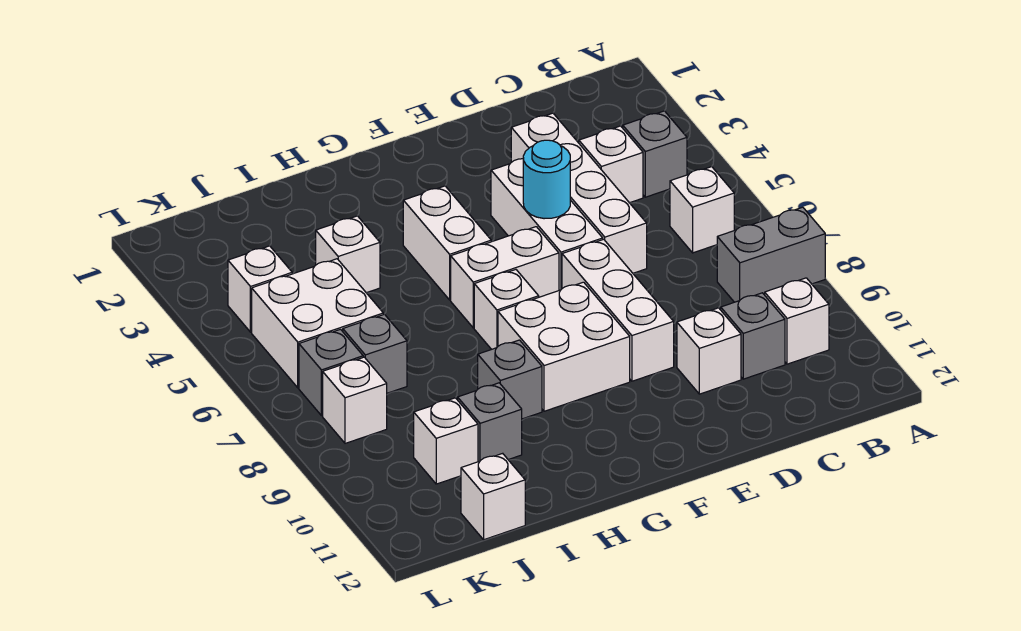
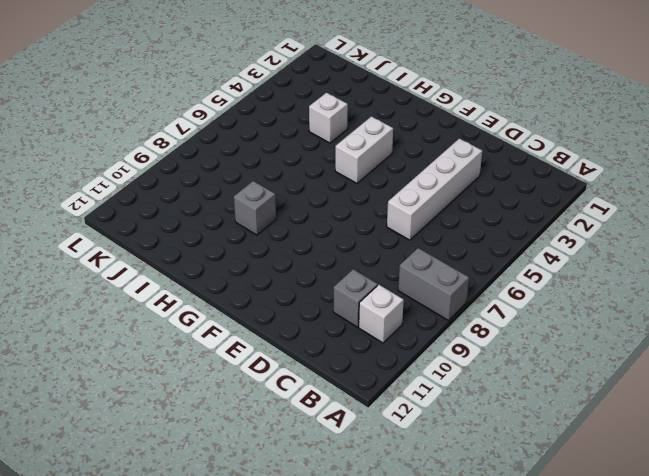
none -> grey 1x1 brick [623,111,687,197]
none -> white 1x1 brick [670,167,734,253]
none -> white 1x1 brick [579,126,643,203]

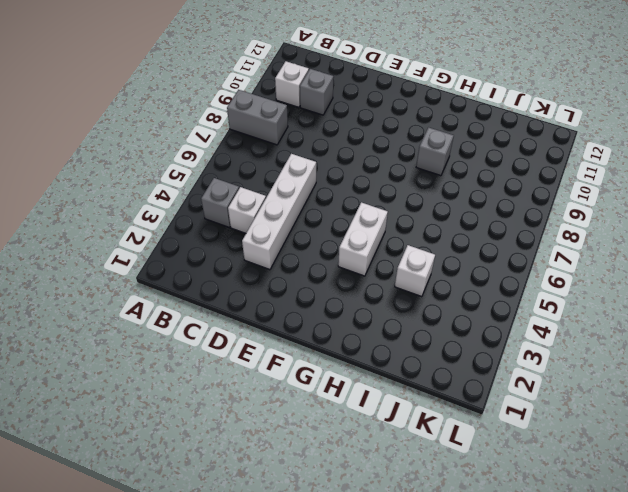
none -> white 1x1 brick [670,167,734,253]
none -> white 1x1 brick [677,308,741,394]
none -> white 1x3 brick [491,159,603,290]

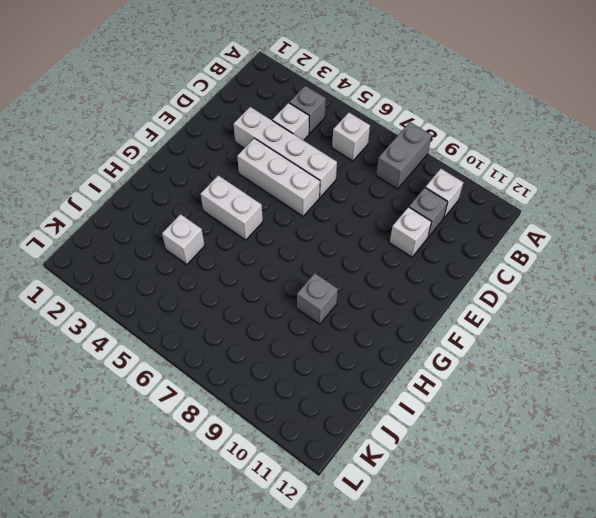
none -> white 1x3 brick [562,239,674,381]
none -> white 1x2 brick [451,227,559,328]
none -> white 2x2 brick [498,282,630,411]

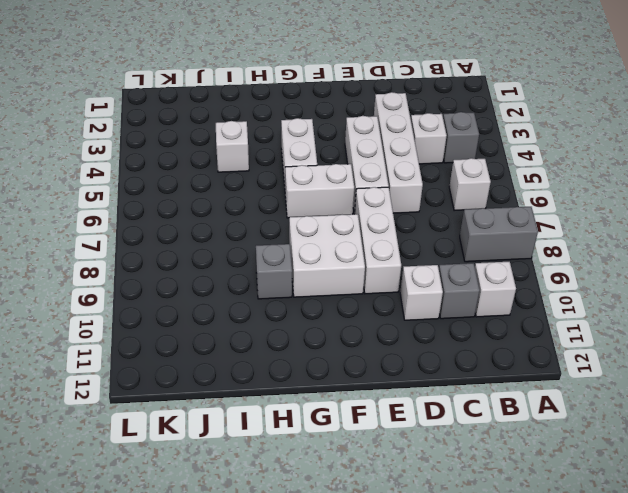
none -> white 1x1 brick [474,270,539,349]
none -> grey 1x1 brick [458,383,522,462]
none -> white 2x2 brick [252,259,383,388]

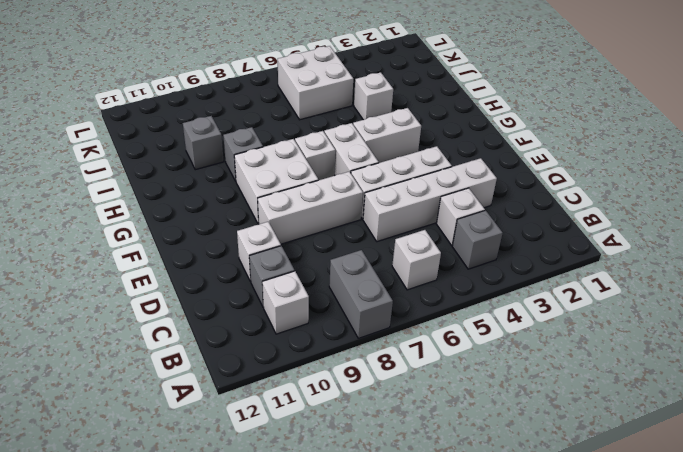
none -> grey 1x1 brick [343,314,407,393]
none -> white 1x1 brick [414,398,478,484]
none -> white 1x1 brick [461,453,525,540]

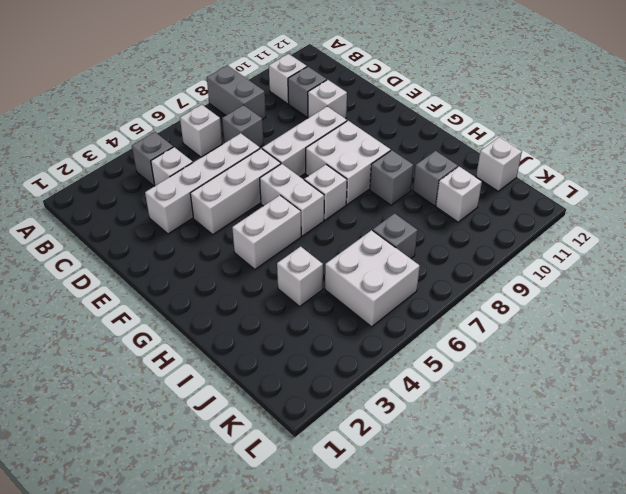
grey 1x1 brick [222,105,264,147] -> grey 1x1 brick moved to [299,329,363,416]
none -> white 1x1 brick [228,246,292,332]
none -> white 1x1 brick [323,357,387,443]
none -> cyan 1x1 round brick [523,140,570,219]

